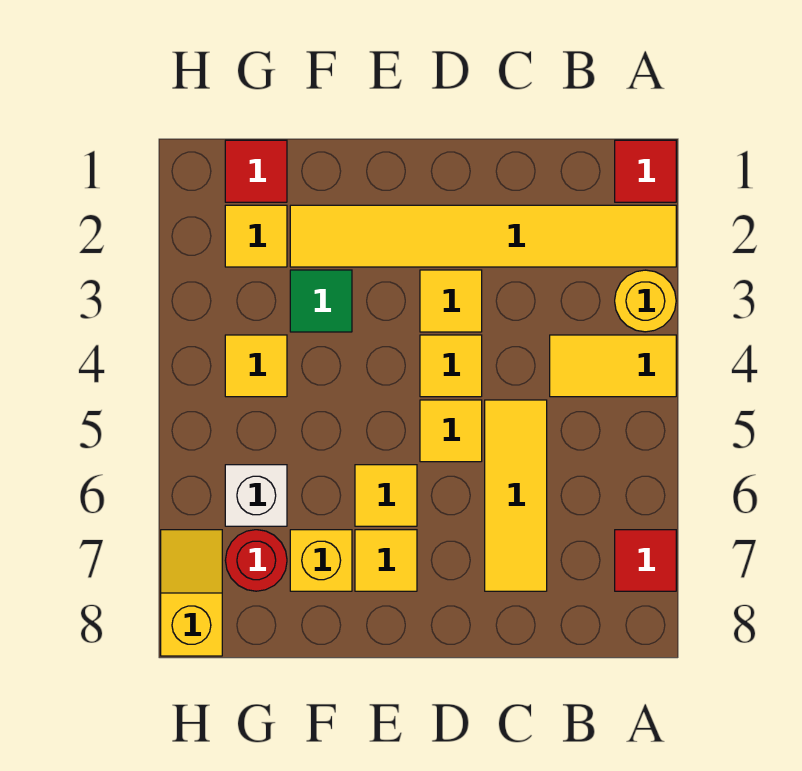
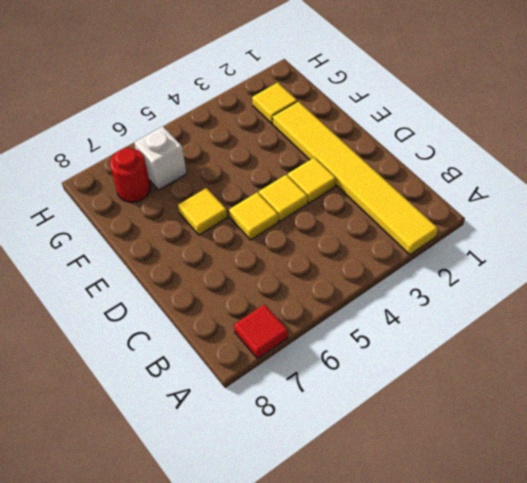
none -> red 1x1 tile [615,140,676,202]
none -> yellow 1x1 round brick [615,270,676,332]
none -> yellow 1x2 tile [550,335,676,397]

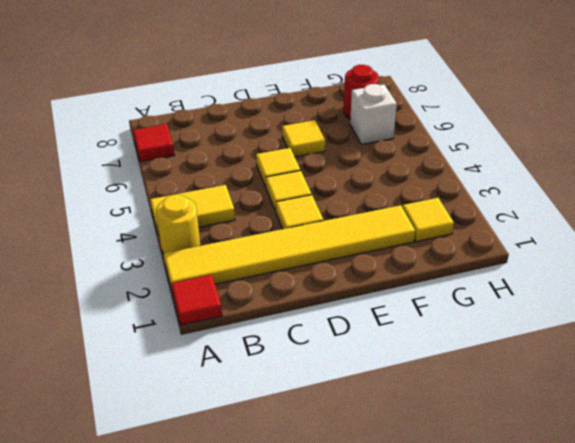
none -> yellow 1x3 tile [485,400,547,591]
none -> yellow 1x1 tile [355,530,417,591]
none -> green 1x1 tile [290,270,352,332]

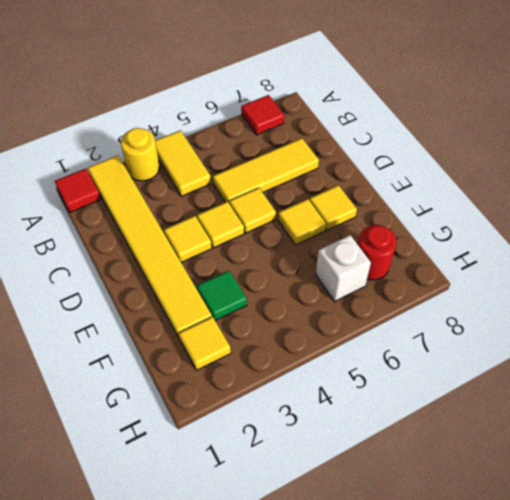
none -> yellow 1x1 brick [290,530,352,591]
none -> red 1x1 tile [225,140,287,202]
none -> yellow 1x1 tile [225,335,287,397]

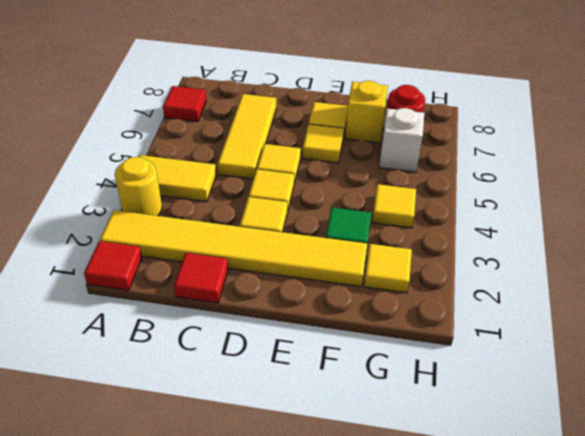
red 1x1 tile [174,253,228,303] -> red 1x1 tile moved to [225,140,287,202]
none -> yellow 1x2 slope [161,530,222,656]

